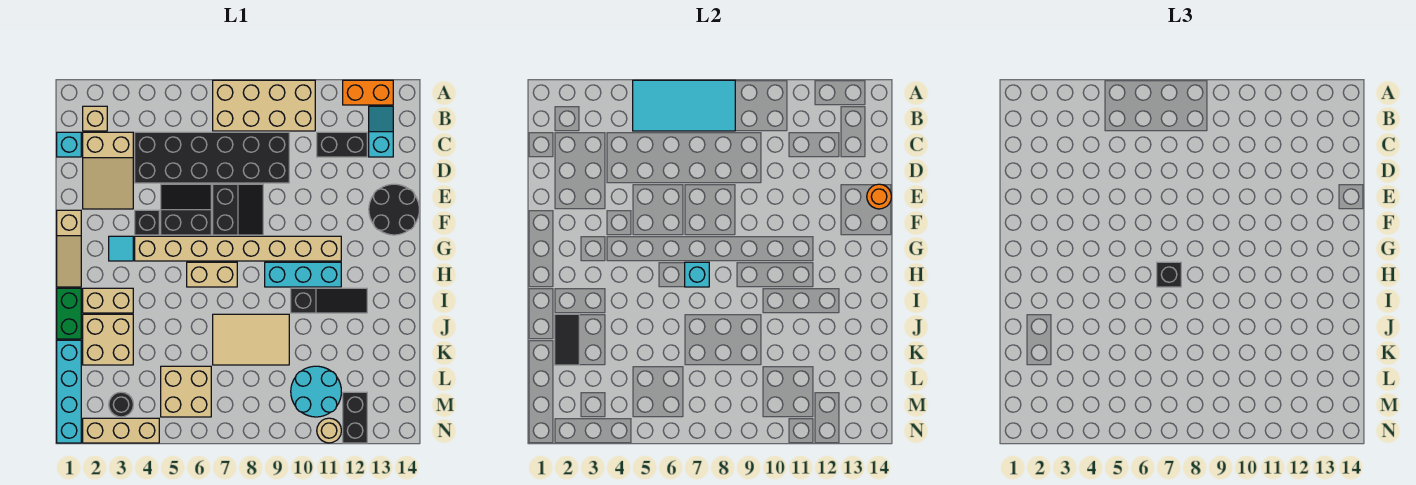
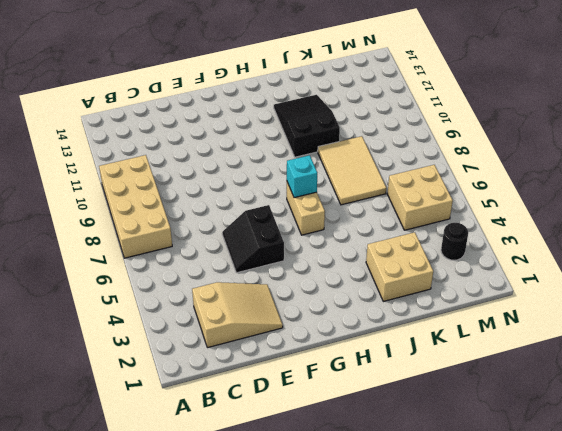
black 2x3 slope [274,95,340,157] -> black 1x3 slope [291,288,367,313]
none -> orange 1x2 brick [343,80,393,105]
none -> tan 1x1 brick [83,106,107,131]
none -> cyan 1x2 slope [369,106,393,157]
none -> cyan 1x1 brick [57,132,81,157]

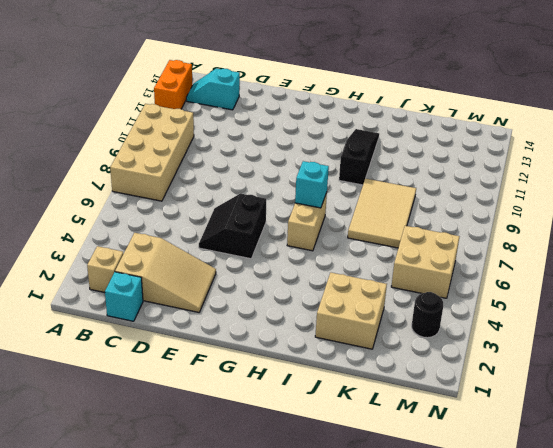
none -> black 2x6 brick [135,132,289,183]
none -> black 1x2 brick [317,132,367,157]
none -> black 2x2 slope [213,184,263,235]
none -> black 2x2 round brick [369,184,419,235]

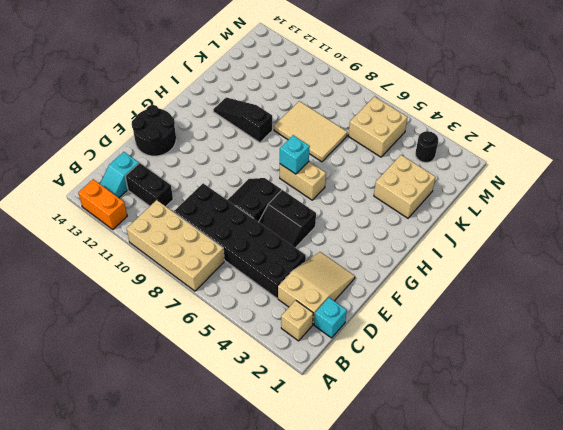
none -> tan 1x3 slope [57,210,81,287]
none -> black 1x1 brick [135,210,159,235]
none -> cyan 1x1 tile [109,236,133,261]
none -> tan 1x8 brick [135,236,341,261]

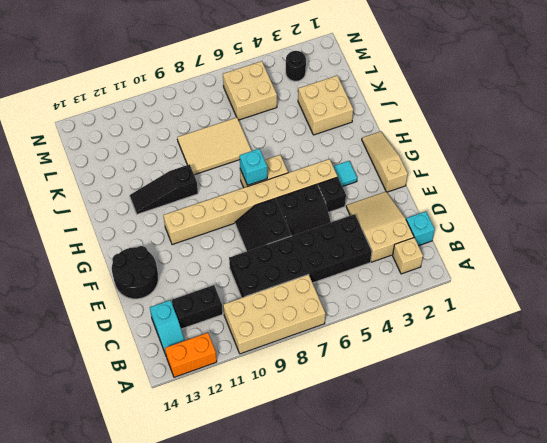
none -> cyan 1x3 brick [265,262,341,287]
none -> green 1x2 brick [57,288,81,339]
none -> tan 1x2 brick [83,288,133,313]
none -> cyan 1x4 brick [57,340,81,443]

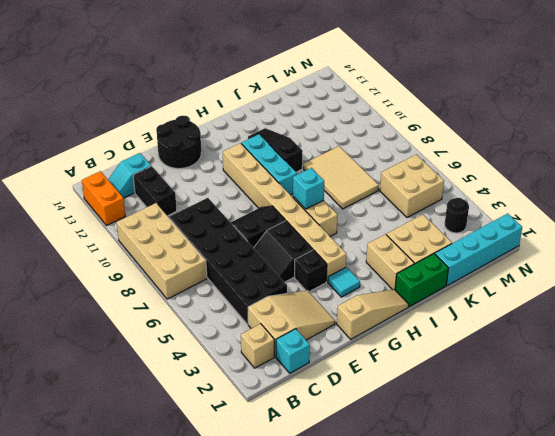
none -> cyan 2x2 round brick [291,366,341,417]
none -> black 1x2 brick [343,392,367,443]
none -> tan 1x3 brick [83,418,159,443]
none -> tan 1x1 round brick [317,418,341,443]

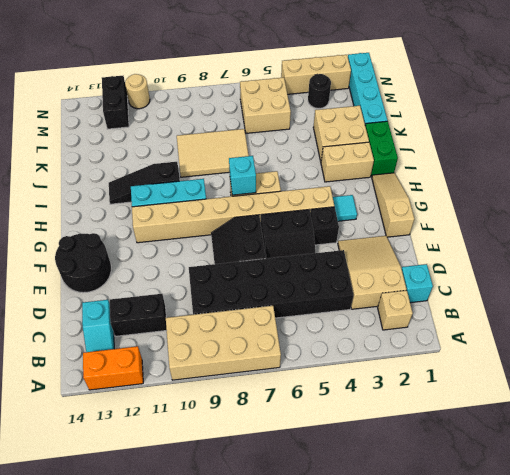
none -> cyan 2x2 round brick [291,366,341,417]
none -> cyan 2x4 tile [633,80,735,131]
none -> orange 1x1 round brick [867,184,891,209]
none -> black 1x2 tile [555,314,579,365]

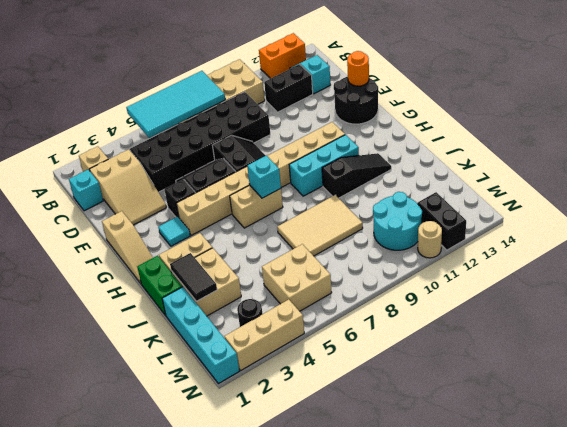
none -> black 1x1 brick [1157,262,1181,287]

